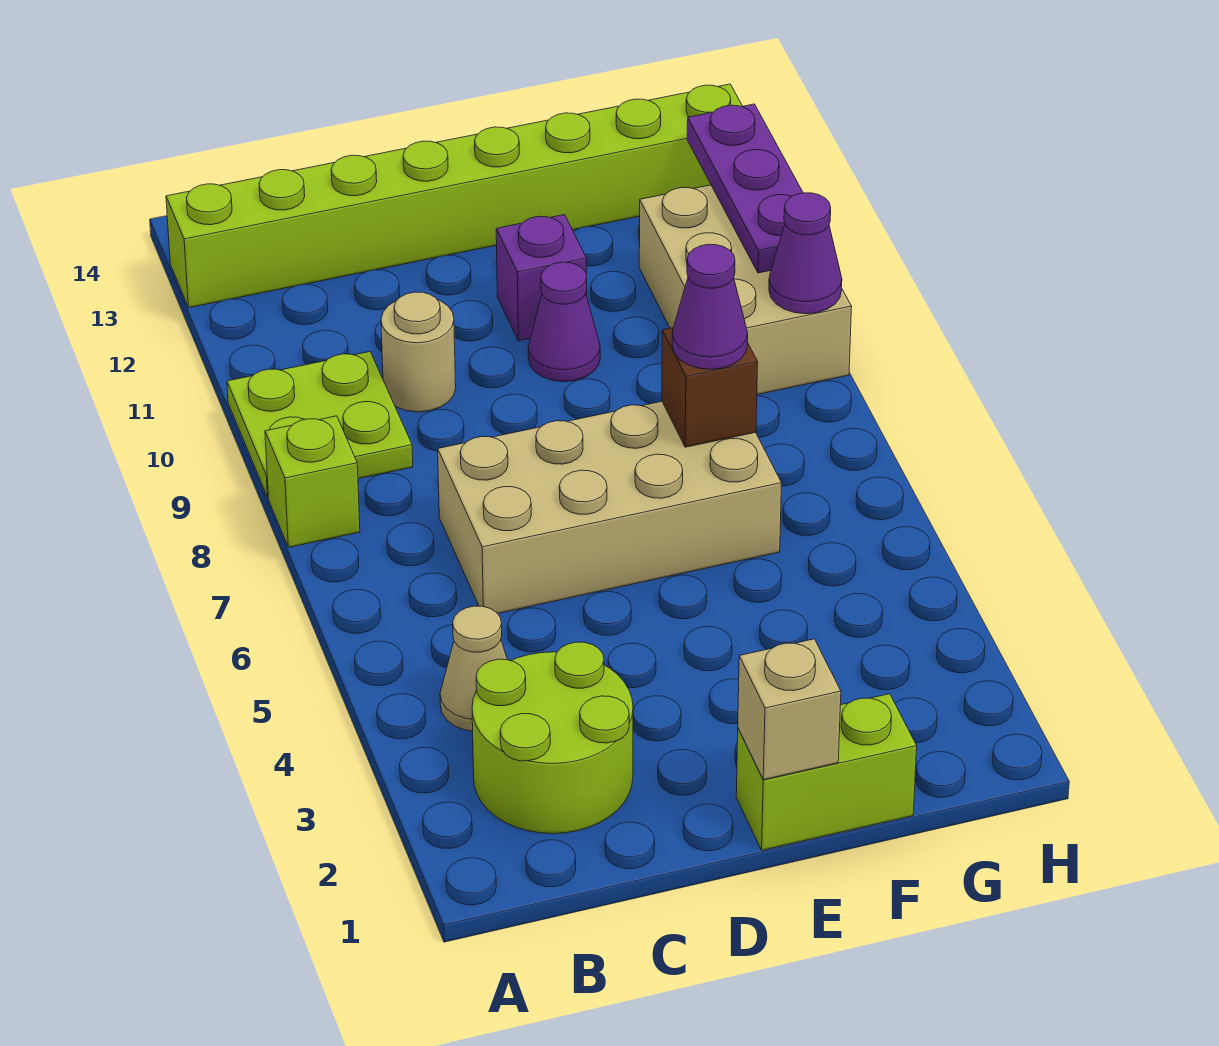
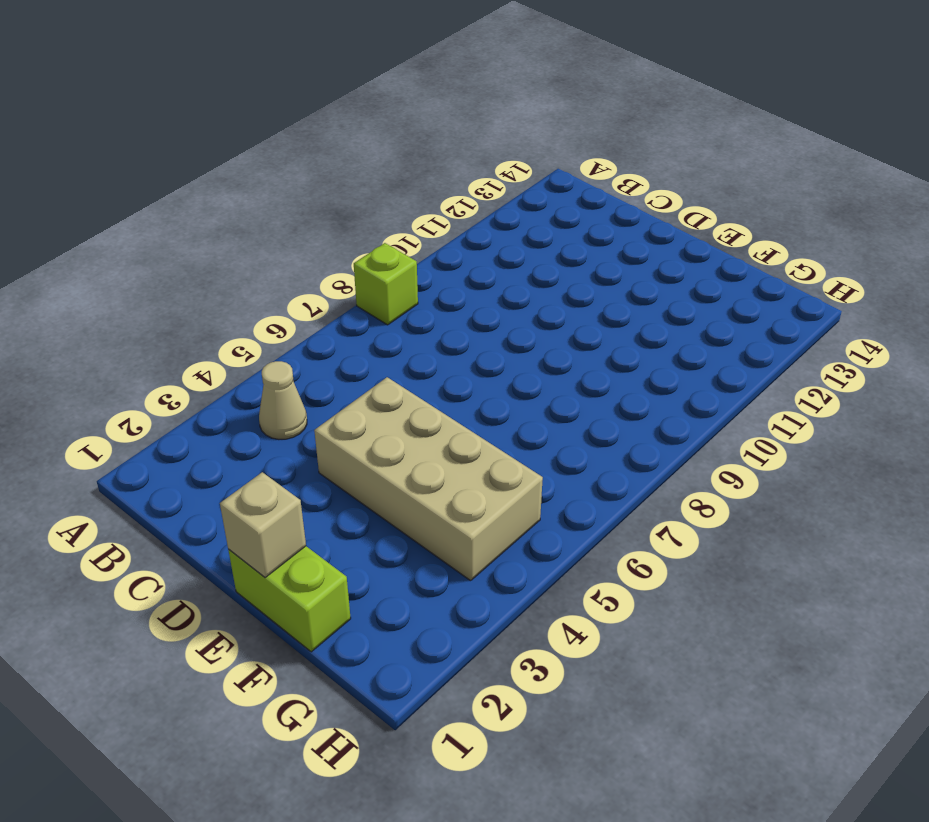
tan 2x4 brick [314,377,543,581] -> tan 2x4 brick moved to [438,401,782,613]
none -> lime 2x2 plate [227,352,413,497]
none -> lime 1x8 brick [166,84,742,308]
none -> lime 2x2 round brick [472,642,633,834]

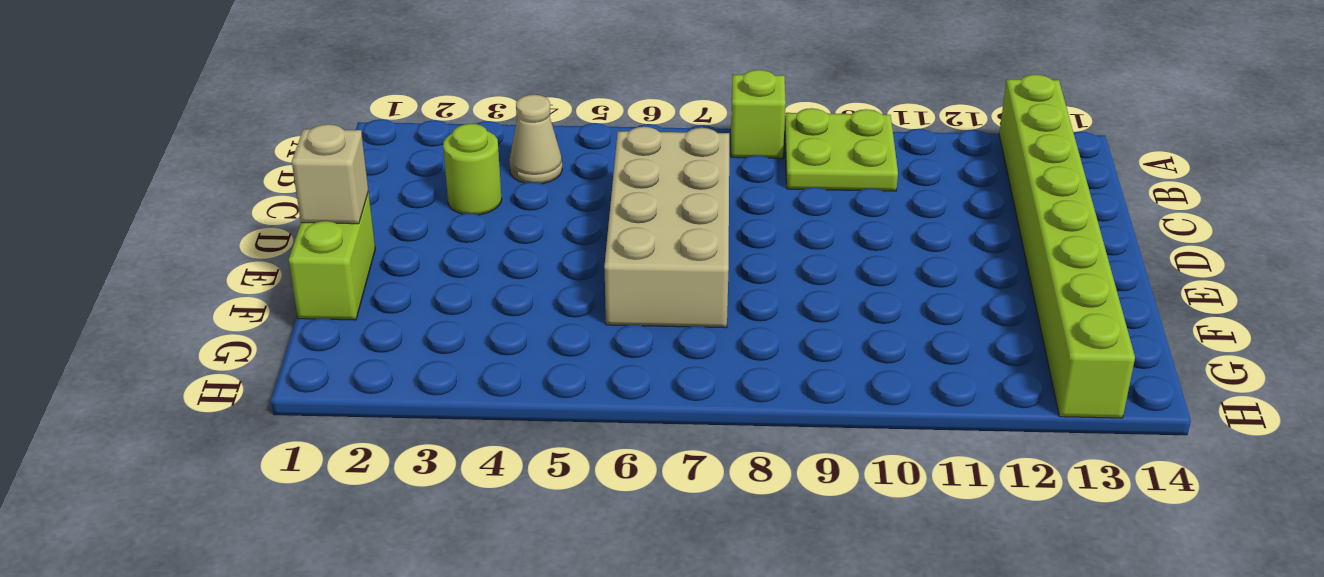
lime 1x1 round brick [443,124,502,215] -> lime 2x2 round brick [472,642,633,834]
none -> tan 1x1 round brick [381,292,456,412]
none -> purple 1x1 cone [528,262,600,382]
none -> purple 1x1 brick [496,215,587,341]

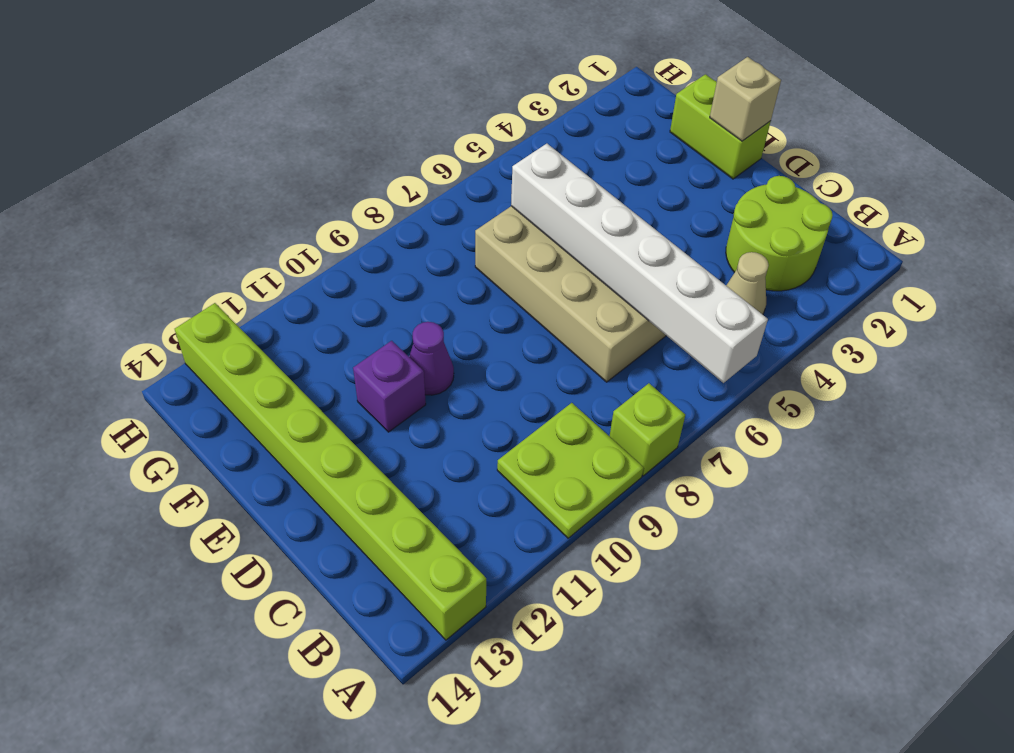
white 1x6 brick [511,144,768,383] -> none
none -> tan 1x1 round brick [381,292,456,412]
none -> tan 2x3 brick [639,185,852,394]
none -> brown 1x1 brick [662,328,758,447]

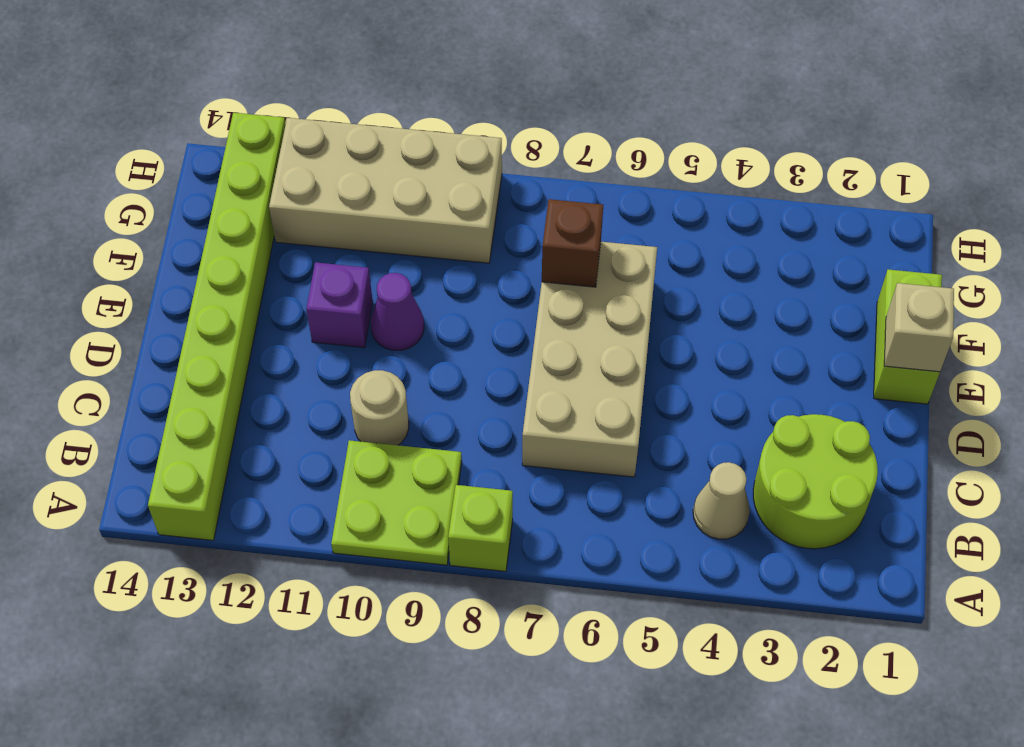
tan 2x4 brick [269,118,502,263] -> tan 2x3 brick [639,185,852,394]
none -> purple 1x1 cone [769,193,842,314]
none -> purple 1x3 plate [687,104,803,273]
none -> purple 1x1 cone [672,244,748,369]

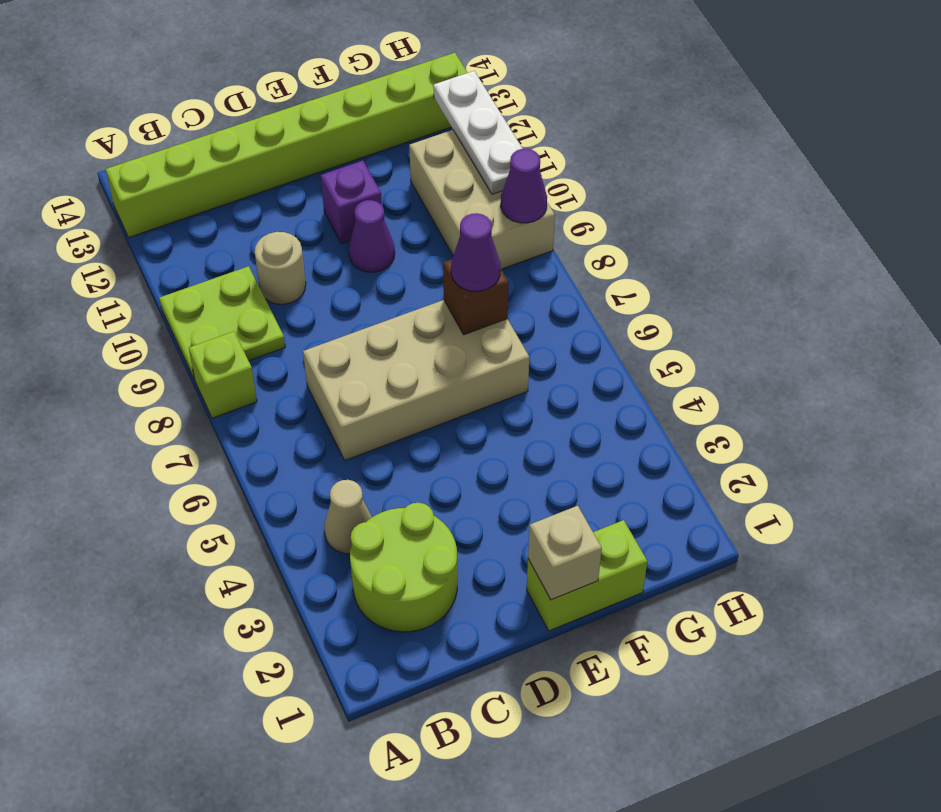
white 1x3 plate [433,71,523,194] -> purple 1x3 plate [687,104,803,273]

